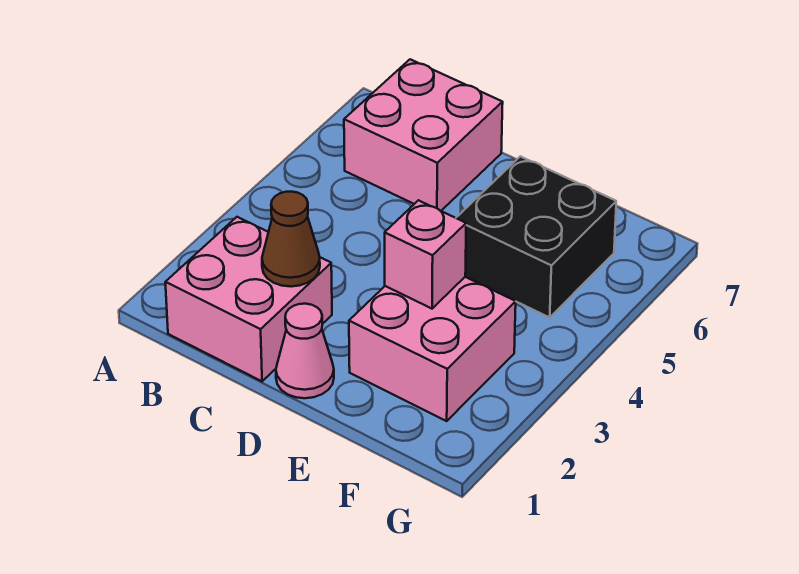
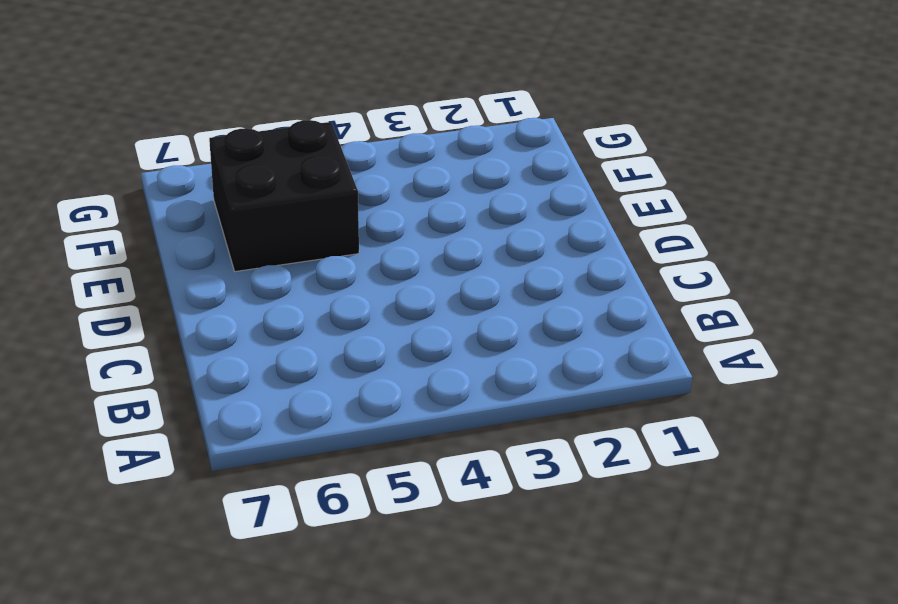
none -> pink 2x2 brick [165,217,332,381]
none -> pink 2x2 brick [344,59,503,211]

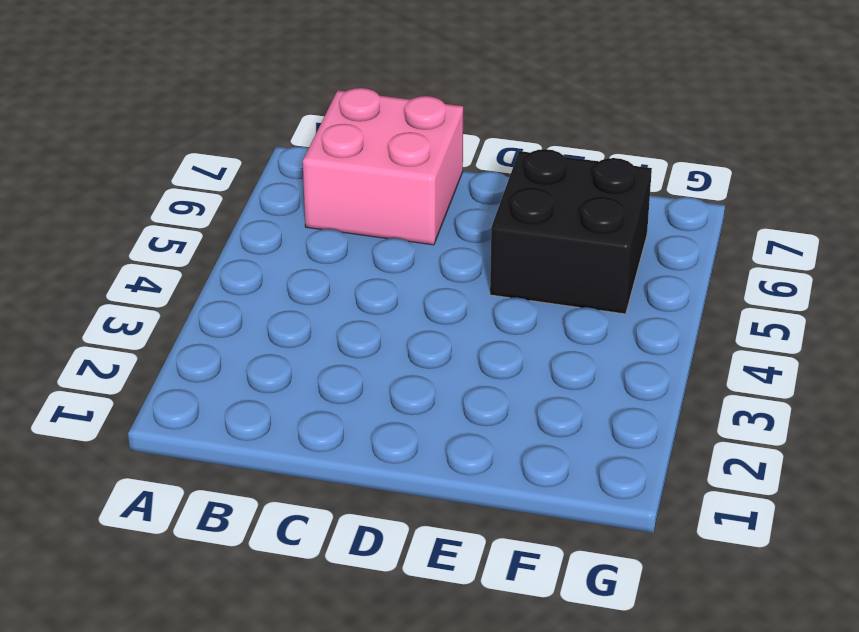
none -> pink 2x2 brick [165,217,332,381]
none -> pink 1x1 cone [276,304,334,398]

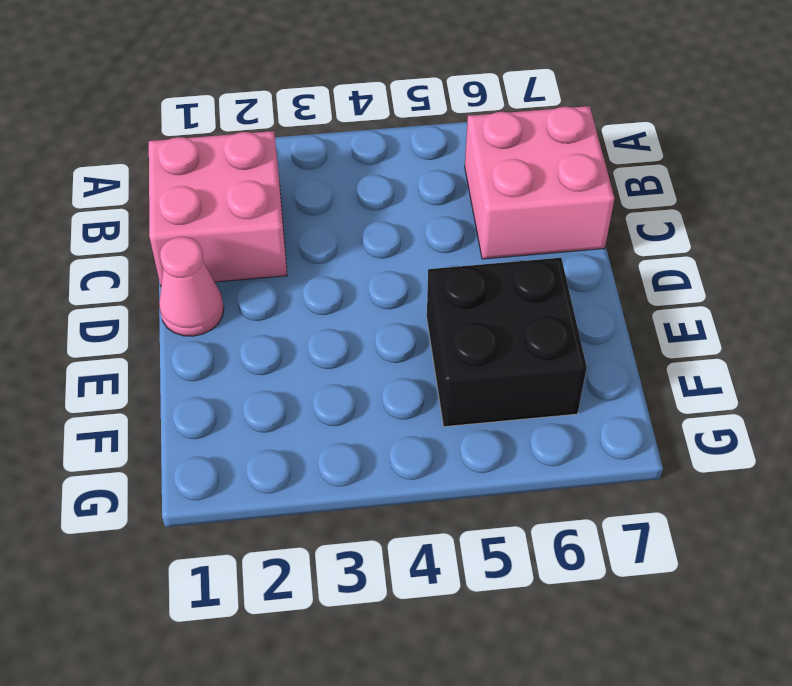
none -> pink 2x2 brick [349,277,516,421]
none -> brown 1x1 cone [262,192,320,287]

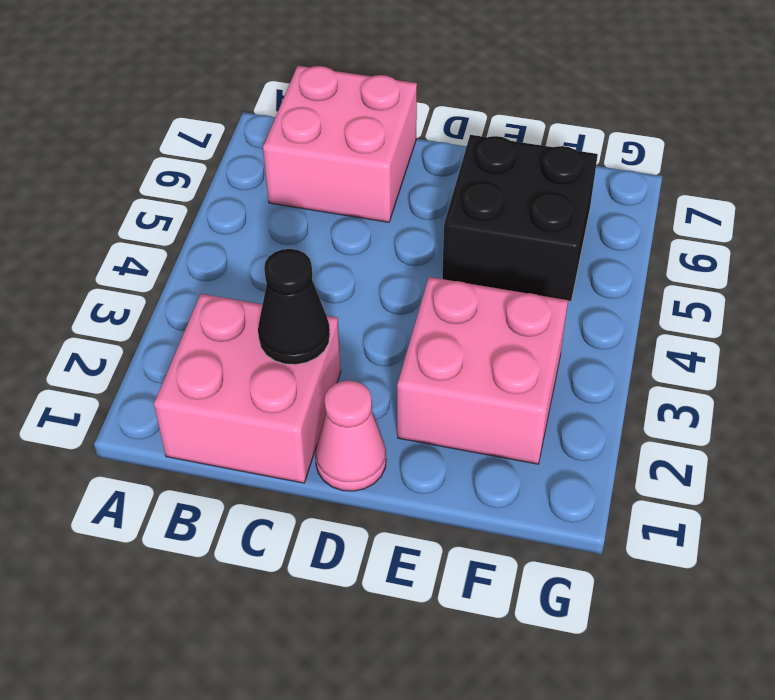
black 1x1 cone [258,249,330,365] -> brown 1x1 cone [262,192,320,287]
none -> pink 1x1 brick [385,200,466,309]

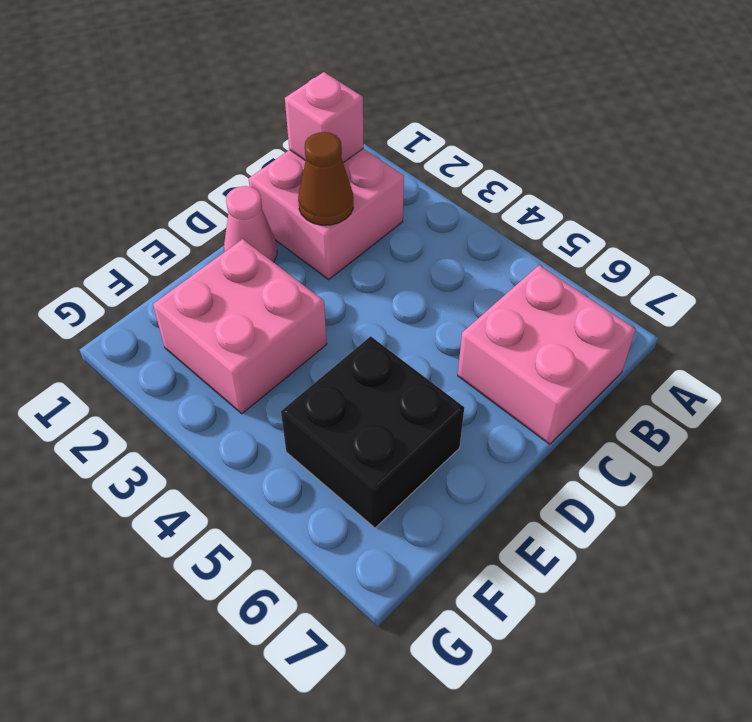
pink 1x1 brick [285,72,364,163] -> pink 1x1 brick moved to [385,200,466,309]

